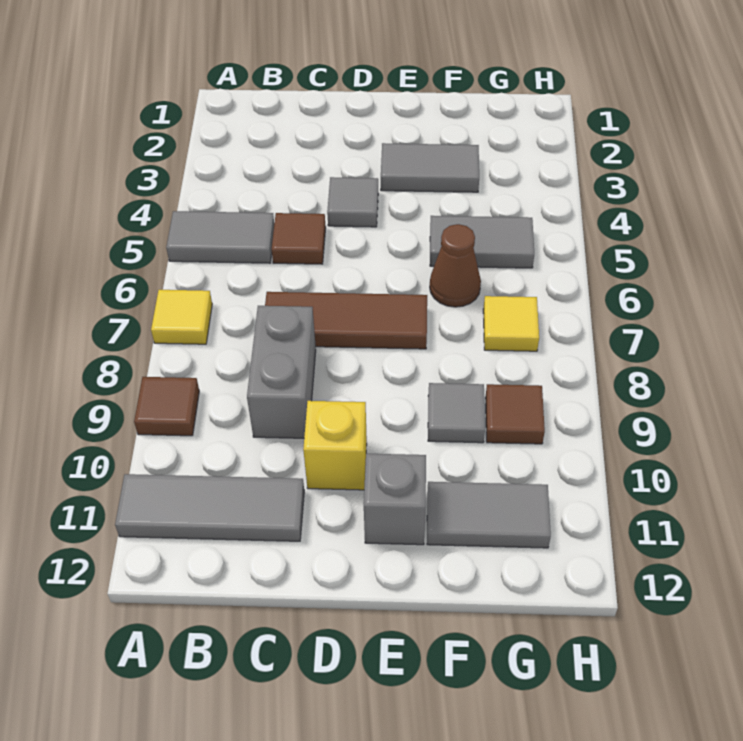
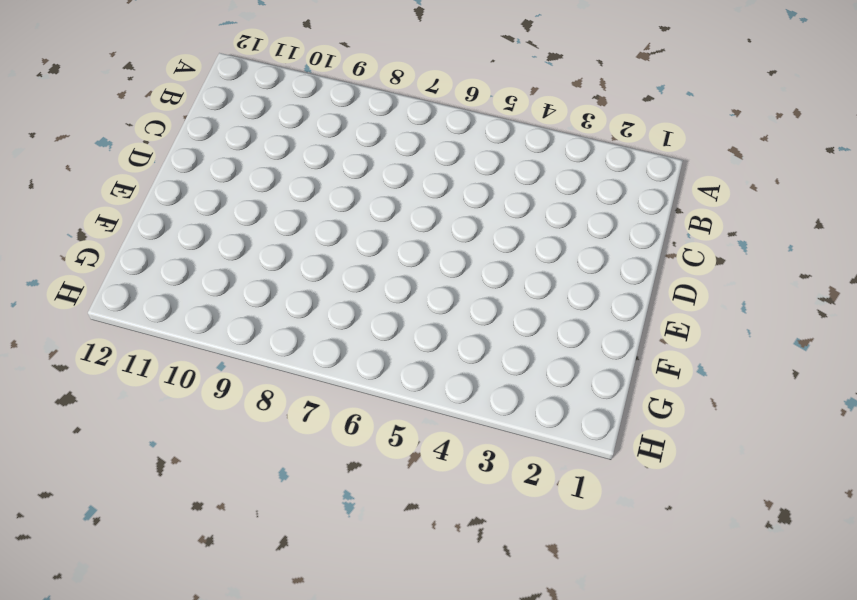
none -> grey 1x2 tile [166,211,274,263]
none -> yellow 1x1 tile [151,290,212,344]
none -> brown 1x1 tile [134,377,199,436]

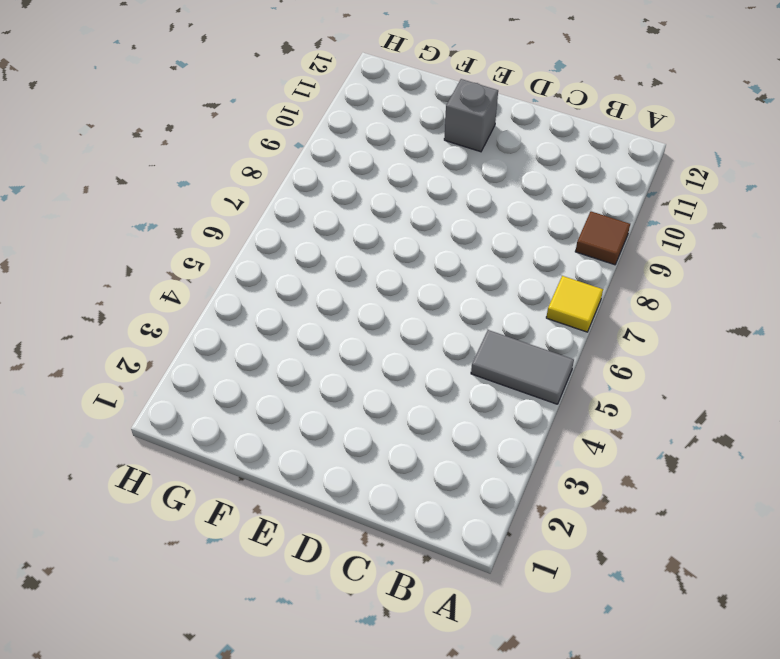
none -> grey 1x3 tile [115,474,304,541]
none -> brown 1x1 tile [271,213,326,264]
none -> brown 1x3 tile [265,292,427,349]

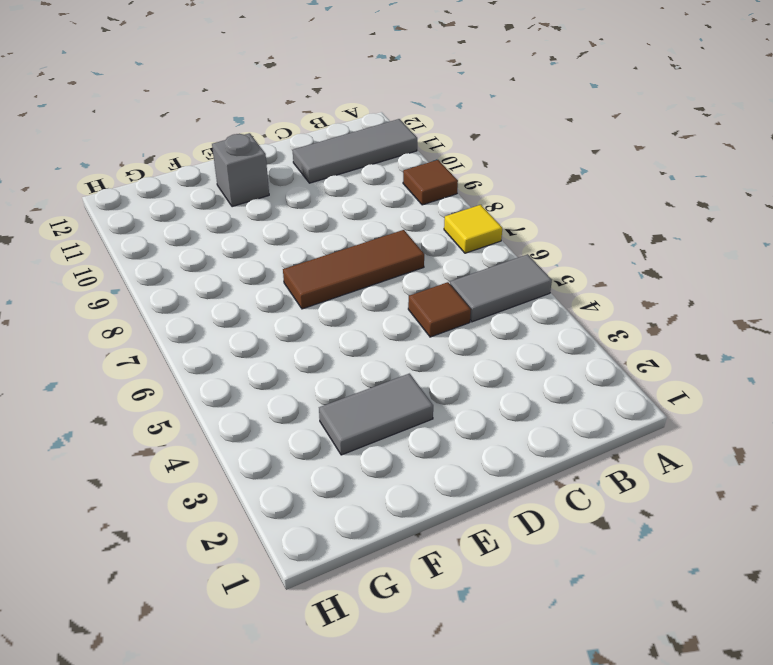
none -> grey 1x2 brick [247,306,316,438]
none -> grey 1x1 tile [327,177,378,227]
none -> yellow 1x1 brick [303,401,367,490]

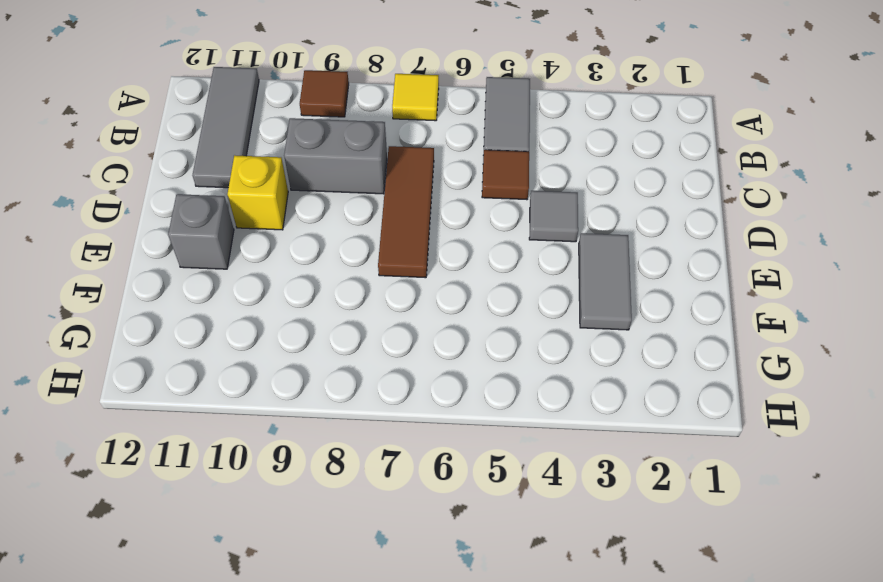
none -> grey 1x2 tile [430,216,534,268]
none -> brown 1x1 cone [430,224,481,307]
none -> grey 1x1 tile [428,383,485,443]

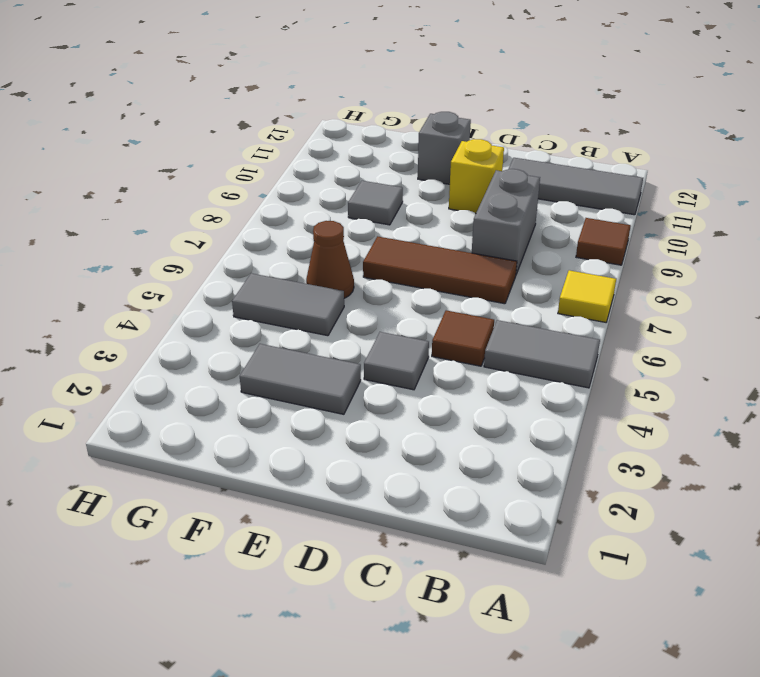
none -> grey 1x2 tile [427,482,551,548]
none -> yellow 1x1 tile [483,296,539,351]
none -> brown 1x1 tile [485,384,545,444]

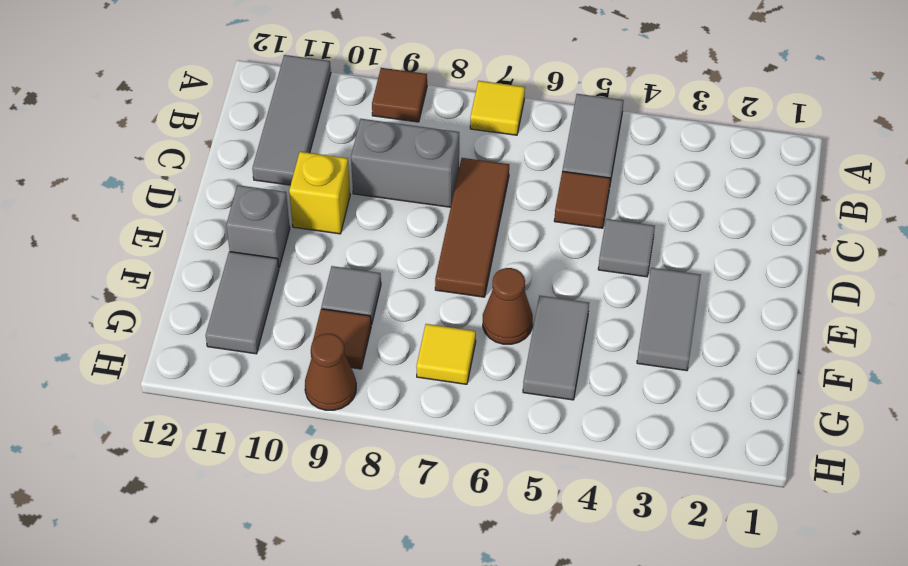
brown 1x1 cone [305,334,356,410] -> none

